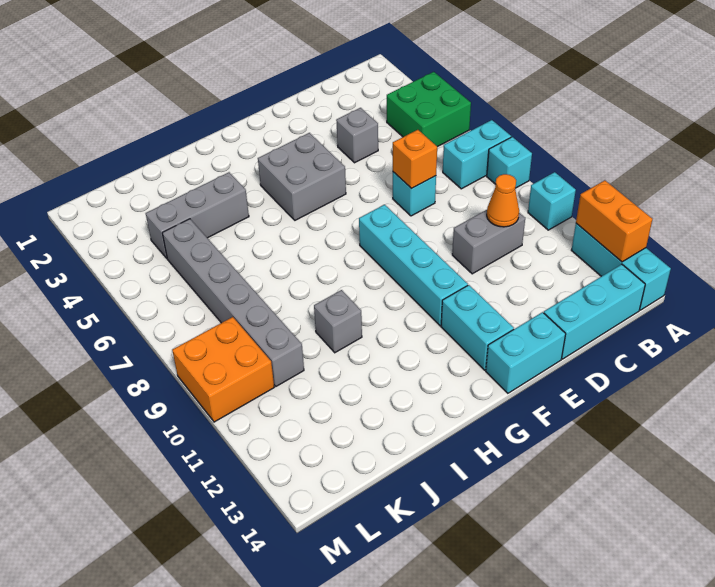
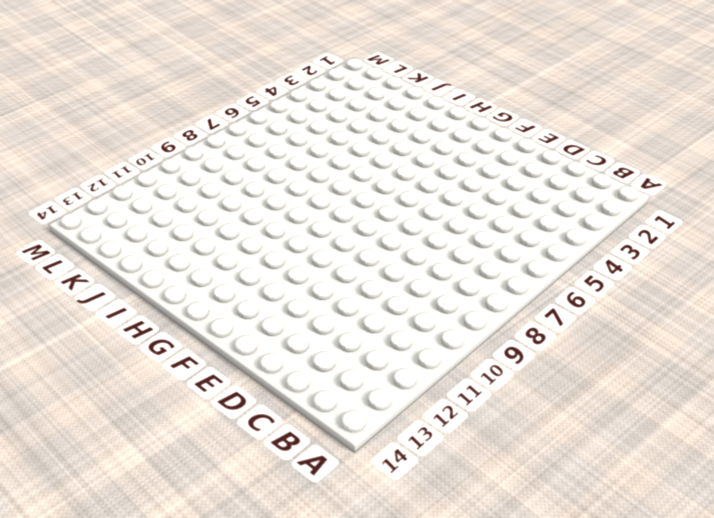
none -> green 2x2 brick [387,72,471,147]
none -> cyan 1x2 brick [443,120,511,189]
none -> cyan 1x1 brick [487,137,532,188]

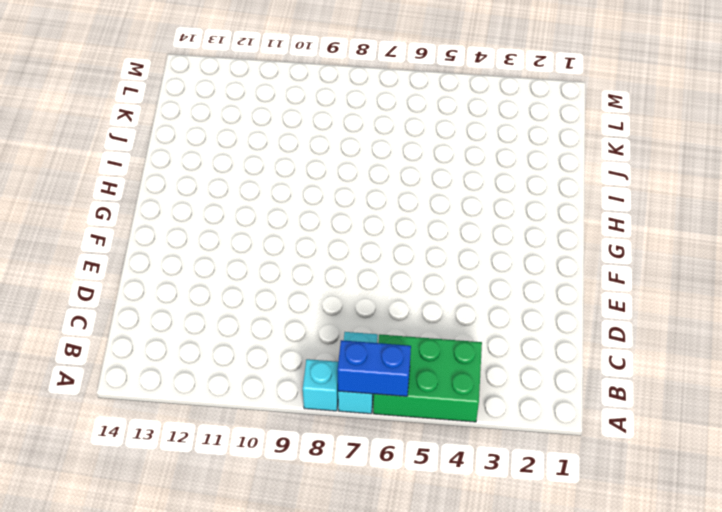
green 2x3 brick [373,335,482,422] -> green 2x2 brick [387,72,471,147]
blue 1x2 brick [338,340,411,396] -> none
none -> cyan 1x1 brick [528,172,576,230]
none -> cyan 1x3 brick [571,223,671,310]
none -> cyan 1x3 brick [544,264,645,359]

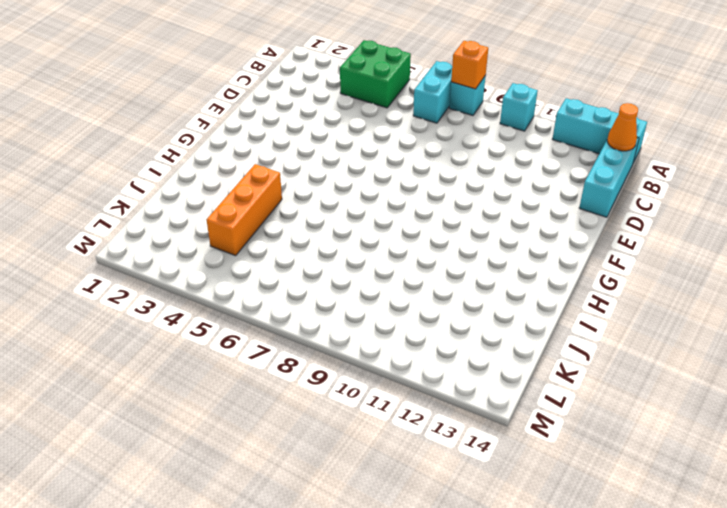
orange 1x1 brick [451,41,488,89] -> orange 1x1 brick moved to [393,130,437,189]
orange 1x1 cone [607,103,638,151] -> orange 1x1 cone moved to [487,174,519,227]
orange 1x3 brick [207,164,282,256] -> grey 1x3 brick [146,172,249,258]
none -> grey 1x2 brick [452,210,525,274]
none -> grey 1x1 brick [336,108,378,163]
none -> cyan 1x1 brick [393,172,436,216]

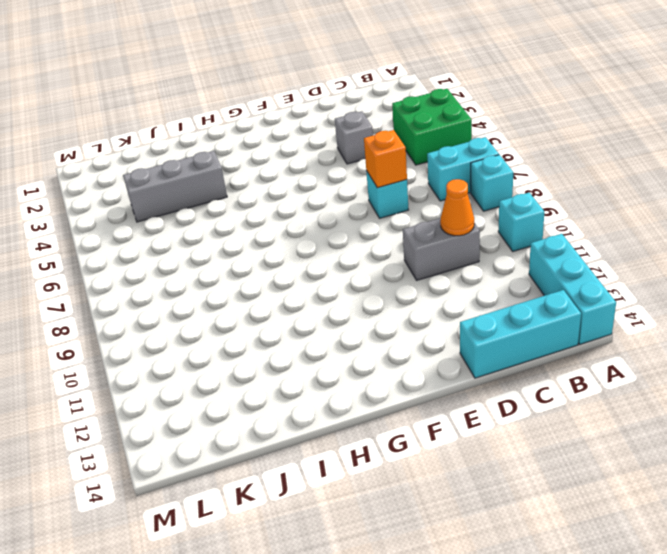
none -> cyan 1x2 brick [486,312,566,393]
none -> grey 2x2 brick [258,133,346,220]
none -> cyan 1x4 brick [359,205,468,326]

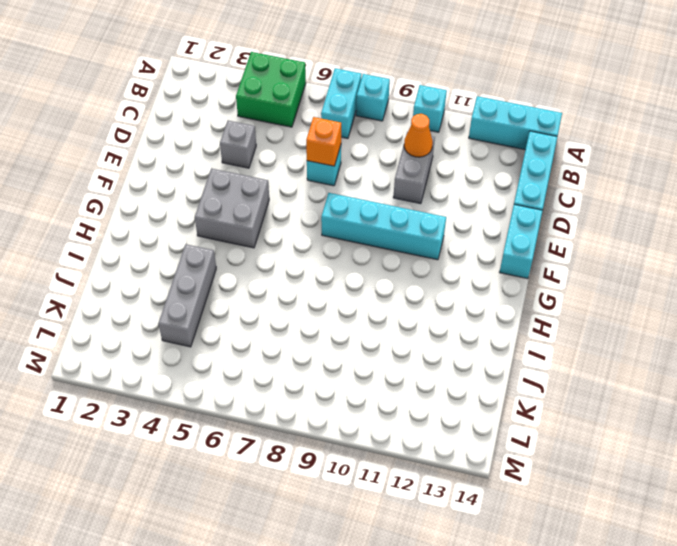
none -> cyan 1x2 brick [441,285,514,370]
none -> grey 1x1 brick [314,290,362,353]
none -> grey 1x6 brick [162,219,304,386]

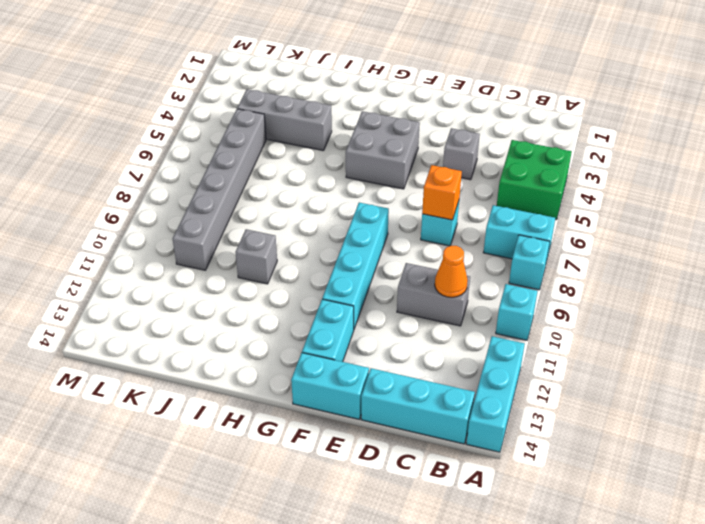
none -> orange 2x2 brick [172,317,274,422]
none -> orange 1x2 brick [576,180,652,262]

